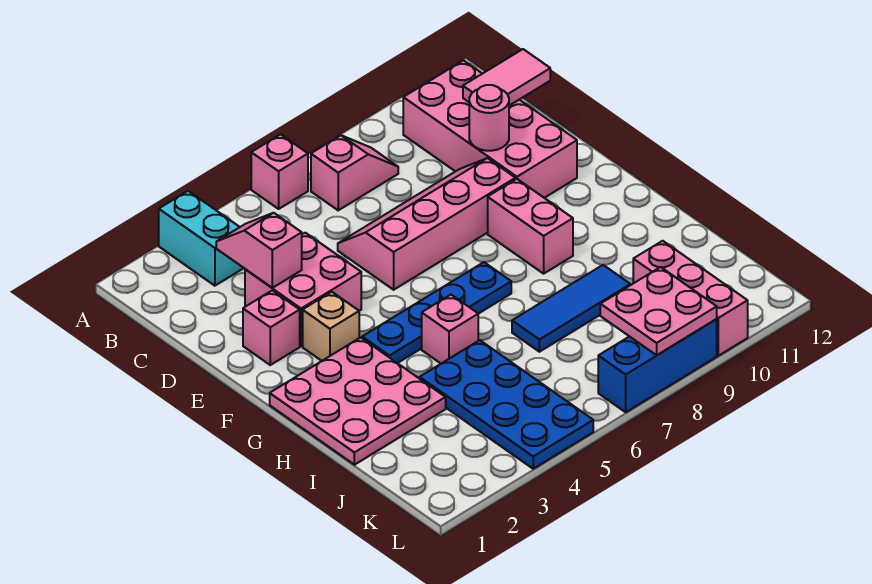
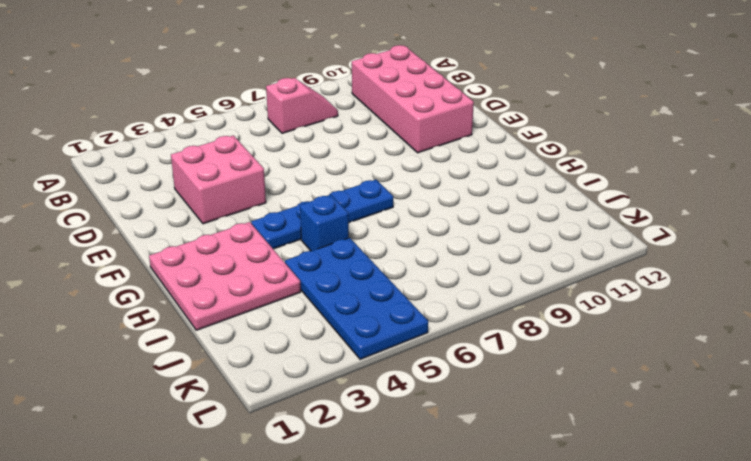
blue 1x1 brick [300,195,349,251] -> pink 1x1 brick [422,295,478,363]
none -> cyan 1x2 brick [159,191,243,286]
none -> pink 1x1 brick [251,134,308,209]
none -> pink 2x4 slope [338,158,515,290]

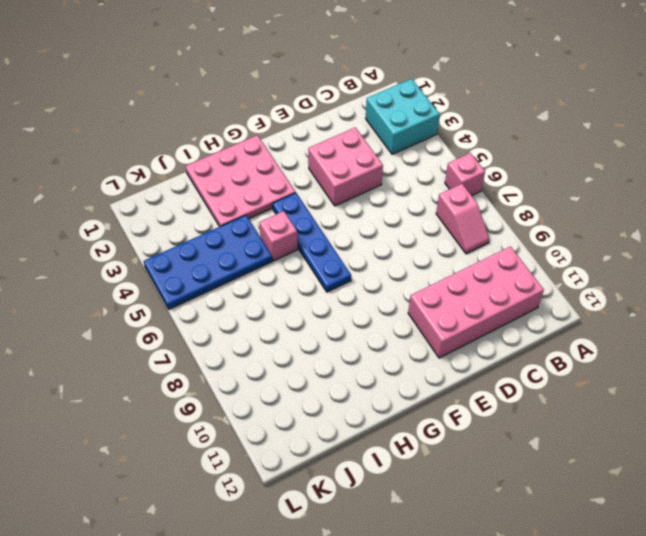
cyan 2x2 brick [366,79,440,154] -> cyan 1x2 brick [159,191,243,286]
none -> pink 2x4 slope [338,158,515,290]
none -> pink 1x1 brick [243,290,300,365]
none -> tan 1x1 brick [303,292,359,361]

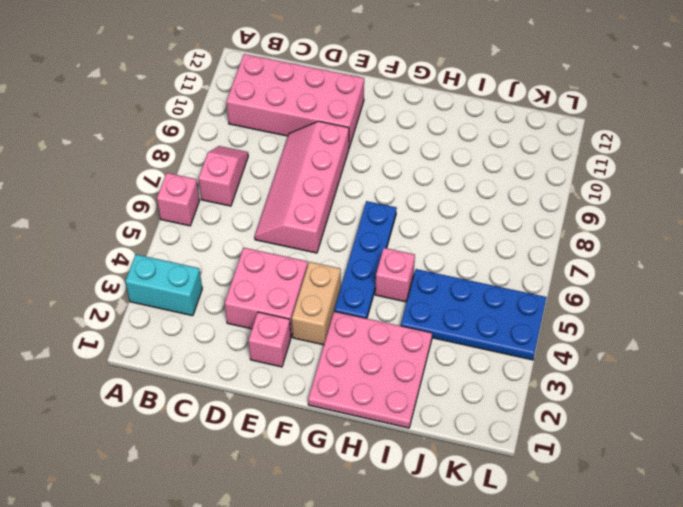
tan 1x2 brick [292,262,341,345] -> tan 1x1 brick [303,292,359,361]
none -> pink 1x2 brick [488,179,573,274]
none -> blue 1x3 tile [512,265,630,352]
none -> pink 1x3 brick [633,241,748,356]

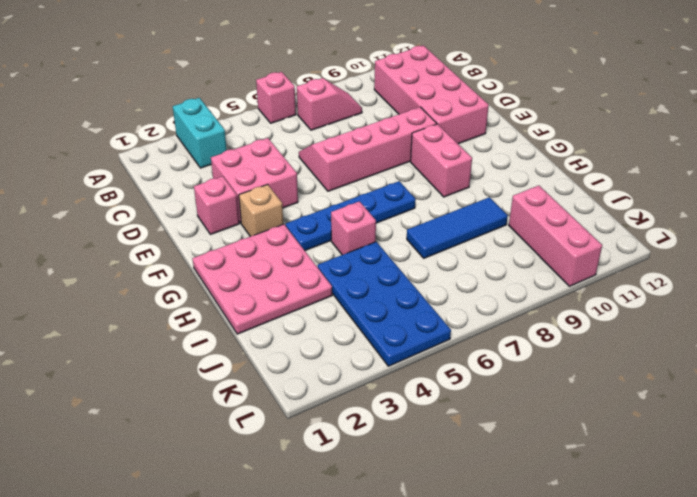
none -> blue 1x3 brick [598,319,717,412]
none -> pink 1x2 slope [216,213,302,288]
none -> pink 1x2 tile [463,49,550,106]

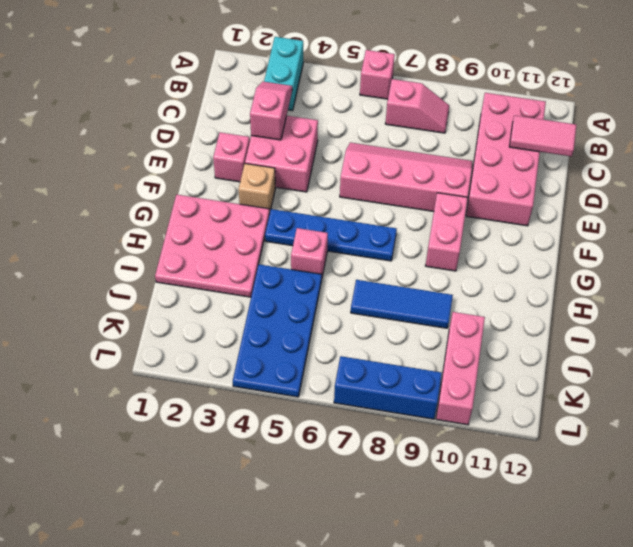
none -> pink 1x1 round brick [469,85,509,151]
none -> pink 2x2 plate [600,267,717,355]

